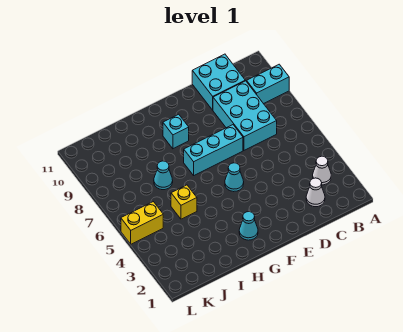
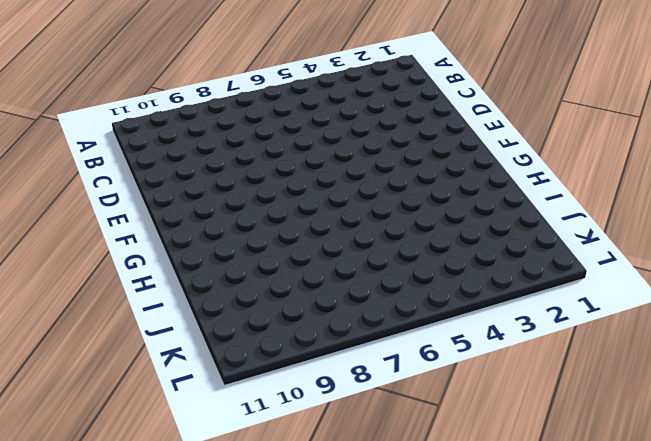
none -> cyan 1x2 brick [247,64,289,104]
none -> white 1x1 cone [313,156,331,185]
none -> white 1x1 cone [306,178,325,207]

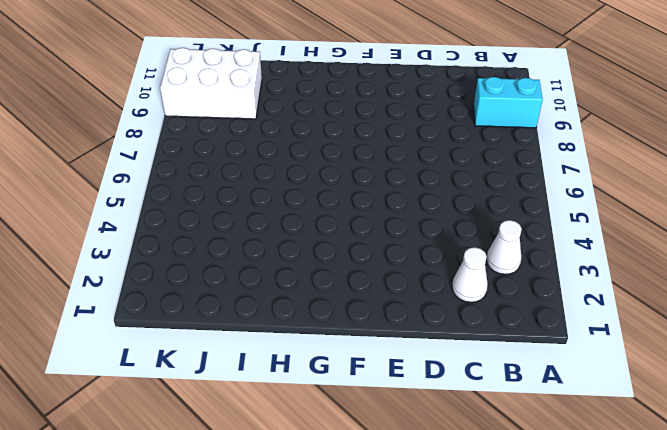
white 2x3 brick [160,48,262,119] -> none
none -> cyan 2x3 brick [213,81,277,150]
none -> cyan 2x2 brick [192,54,245,110]
none -> cyan 1x3 brick [184,125,243,175]

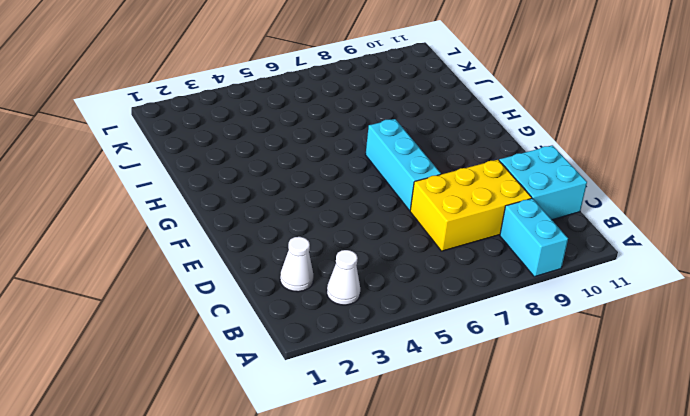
yellow 2x3 brick [410,160,532,251] -> cyan 2x3 brick [213,81,277,150]
none -> cyan 1x1 cone [225,163,244,192]
none -> cyan 1x1 cone [239,212,258,240]
none -> cyan 1x1 brick [163,114,189,149]

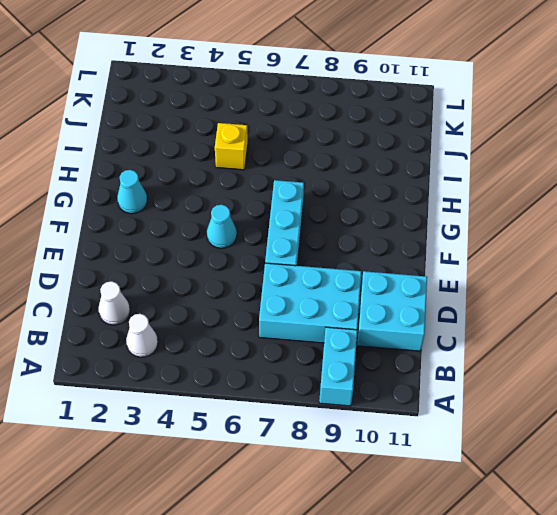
none -> cyan 1x1 brick [163,114,189,149]
none -> cyan 1x1 cone [154,161,173,190]
none -> yellow 1x2 brick [121,202,163,244]

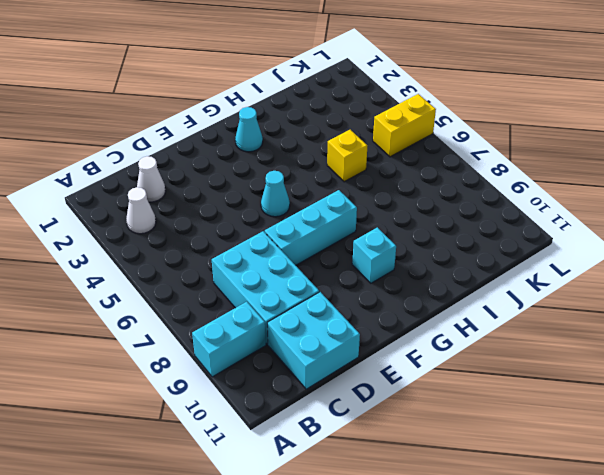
none -> cyan 1x1 cone [154,161,173,190]

